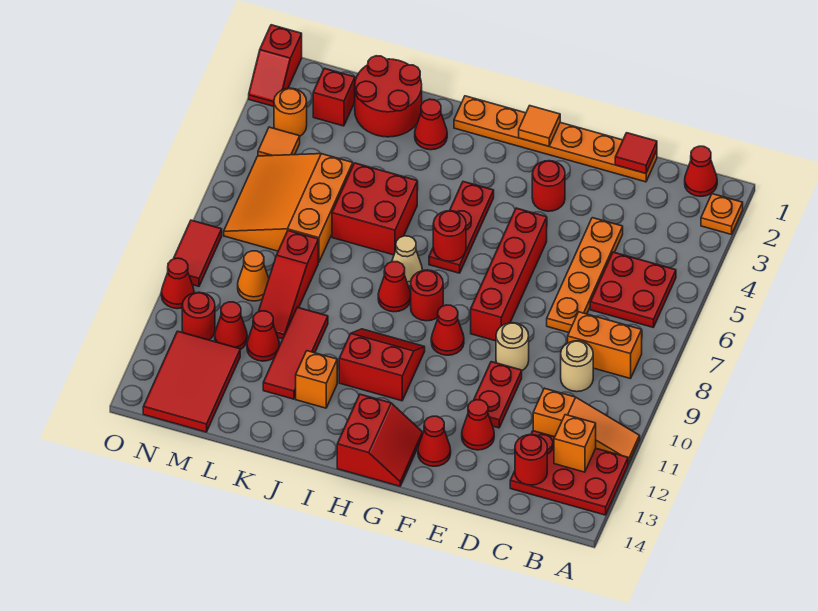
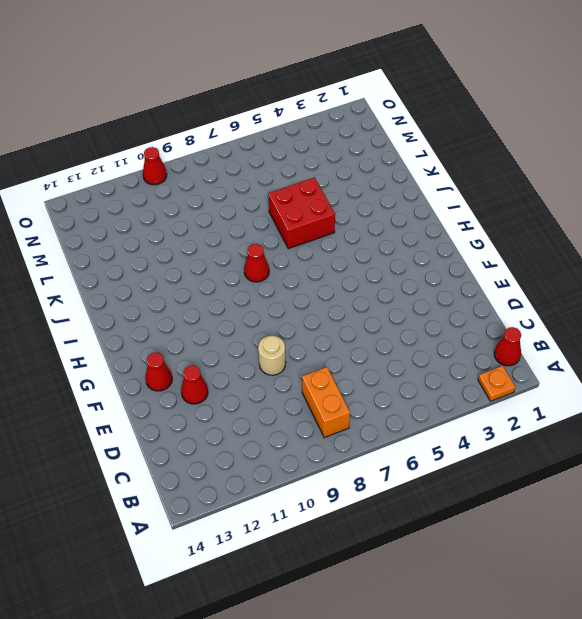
none -> orange 1x3 slope [533,388,640,464]
none -> red 2x3 plate [510,431,628,515]
none -> red 2x2 plate [590,252,676,327]
none -> tan 1x1 round brick [561,341,593,392]

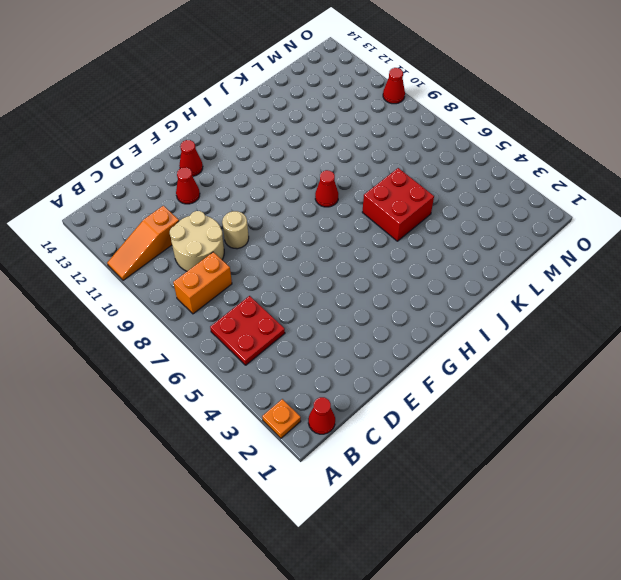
tan 2x2 round brick [170,211,224,271] -> tan 1x1 round brick [561,341,593,392]
none -> red 2x3 plate [510,431,628,515]
none -> orange 1x6 plate [454,96,657,182]
none -> orange 1x4 plate [547,218,623,333]
none -> red 1x2 plate [473,362,522,428]

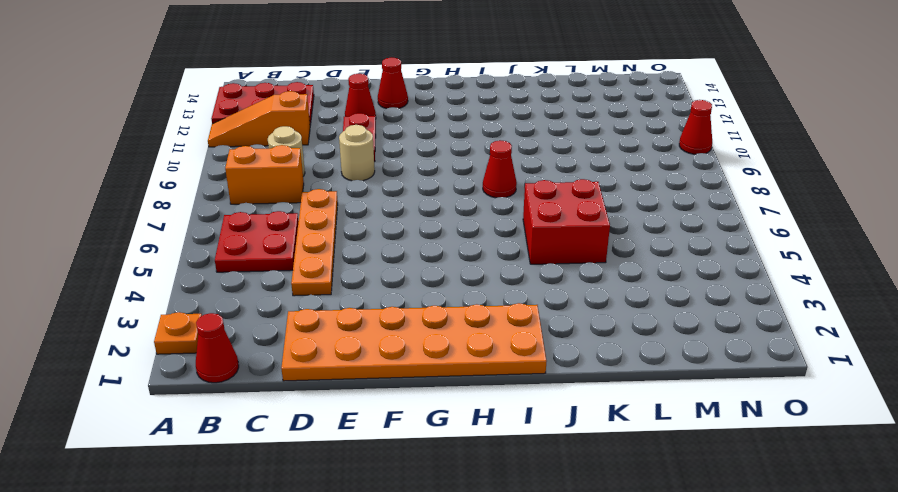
orange 2x6 plate [281,303,547,381] -> orange 1x6 plate [454,96,657,182]
none -> red 1x1 round brick [532,161,565,211]
none -> red 1x4 brick [471,208,547,341]
none -> red 1x1 cone [431,305,464,355]
none -> red 2x2 slope [337,394,423,486]

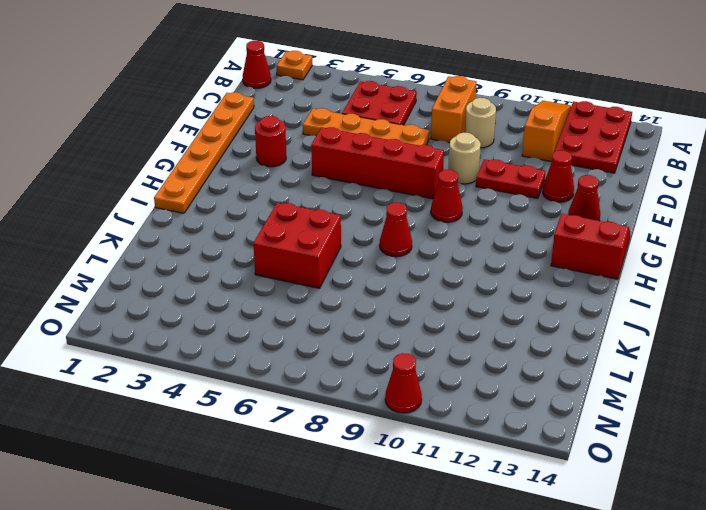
none -> red 1x3 plate [429,182,494,273]
none -> red 1x1 round brick [411,270,443,321]
none -> red 2x2 slope [339,329,425,401]
none -> tan 1x1 cone [392,236,422,286]

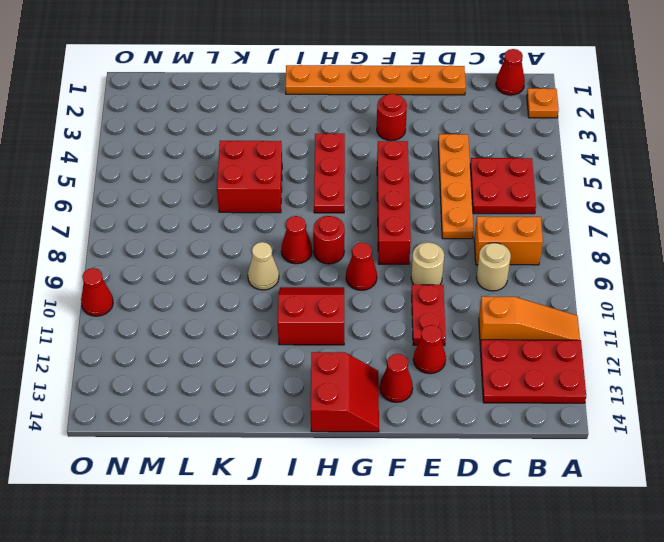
tan 1x1 cone [248,242,279,290] -> tan 1x1 cone moved to [392,236,422,286]
none -> red 1x1 cone [415,99,447,150]
none -> orange 1x1 brick [296,351,337,408]
none -> red 2x2 round brick [355,56,422,137]
none -> red 1x3 tile [263,307,328,399]

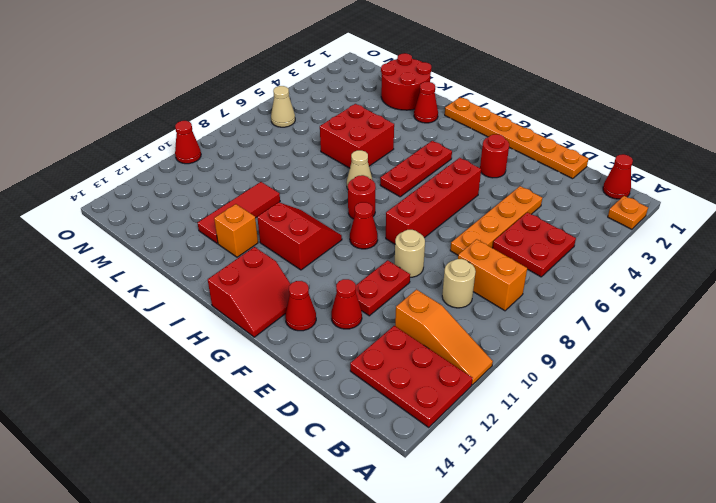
tan 1x1 cone [271,86,295,127] -> orange 3x3 slope [224,154,353,263]
none -> red 1x1 cone [378,262,411,312]
none -> red 1x3 slope [259,231,318,339]
none -> red 1x1 cone [247,311,280,361]
none -> red 1x1 brick [313,68,355,126]

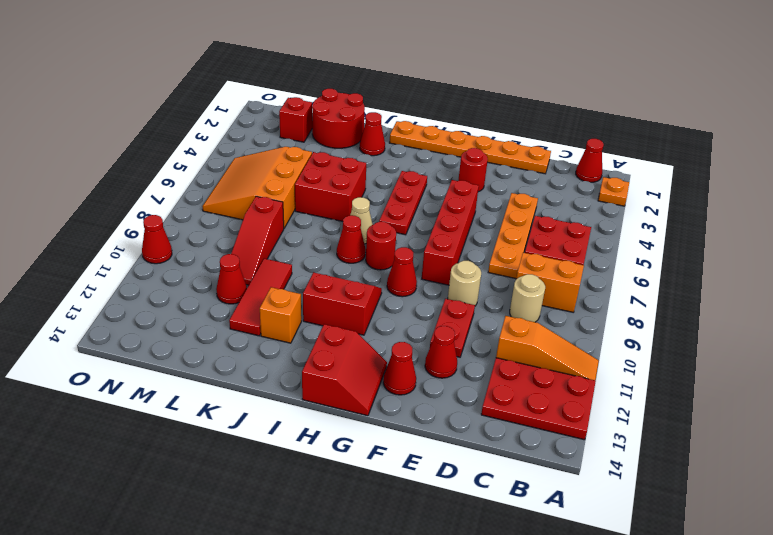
none -> orange 1x1 cone [238,251,269,301]
none -> red 1x1 cone [215,302,247,350]
none -> red 2x3 tile [143,331,240,432]
none -> orange 1x1 round brick [274,88,307,136]

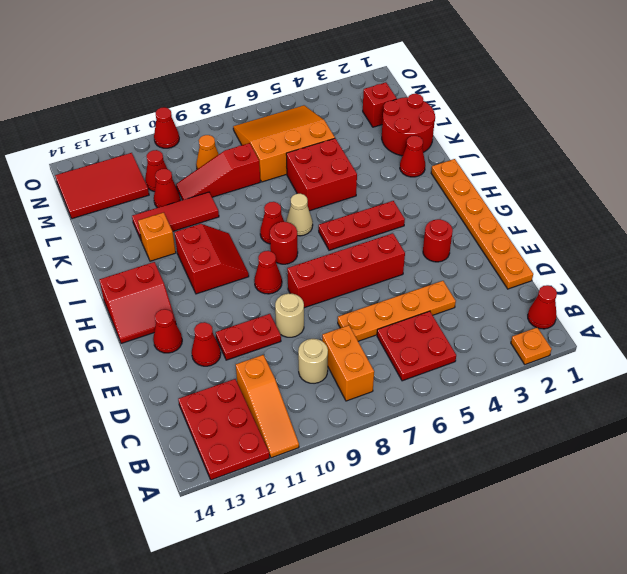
none -> orange 1x1 round brick [274,88,307,136]
none -> orange 1x1 tile [258,127,300,156]
none -> red 1x1 round brick [182,292,215,340]
none -> red 1x2 slope [249,25,302,106]

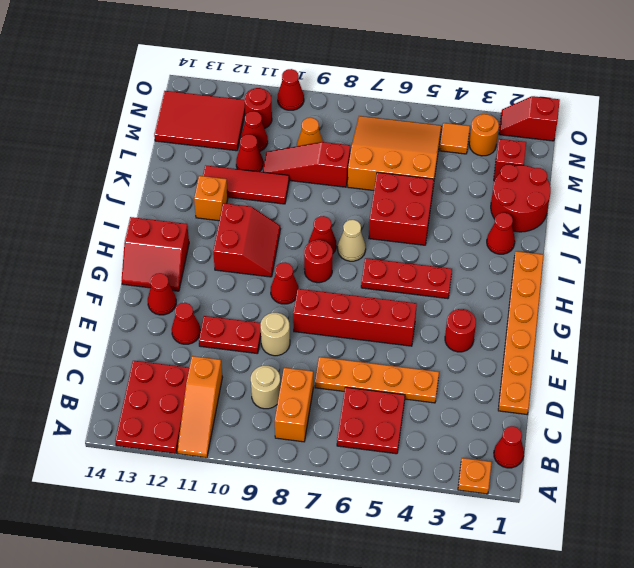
none -> red 1x2 tile [174,220,222,286]
none -> orange 1x1 brick [554,415,596,472]
none -> red 1x1 round brick [515,434,547,485]
none -> red 1x1 tile [615,133,657,173]

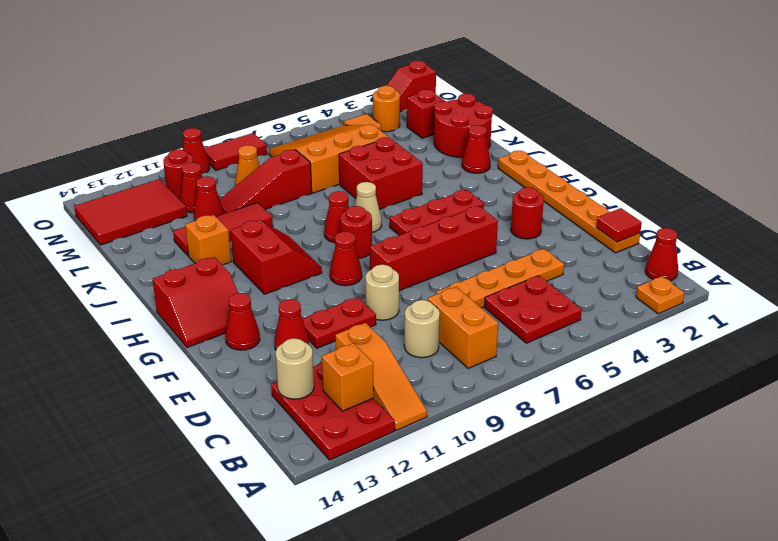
tan 1x1 round brick [276,338,314,399] -> red 1x1 round brick [515,434,547,485]
none -> orange 1x1 tile [519,106,560,146]
none -> red 1x1 round brick [433,211,466,261]

